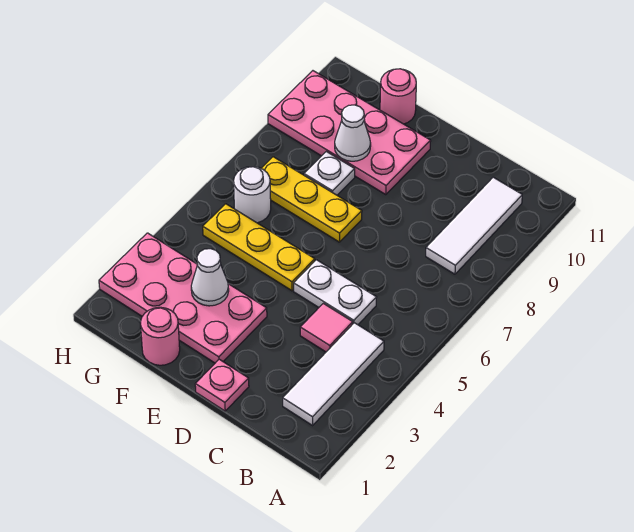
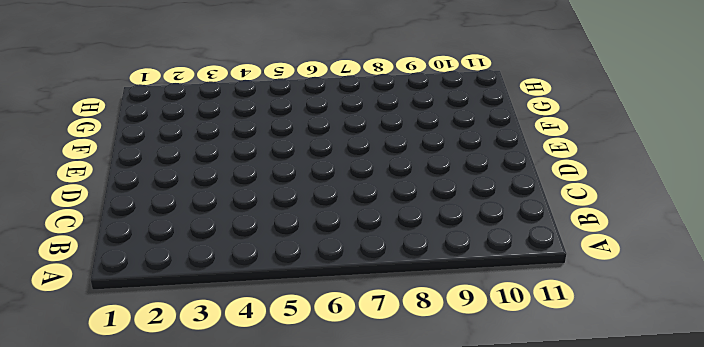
none -> white 1x3 tile [283,323,384,425]
none -> white 1x3 tile [426,177,522,274]
none -> pink 1x1 tile [300,303,353,352]

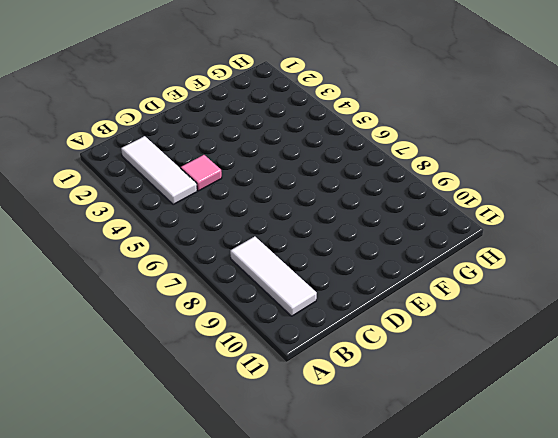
none -> white 1x2 plate [294,260,377,325]
none -> pink 1x1 plate [195,359,249,411]
none -> pink 2x4 plate [99,233,267,363]

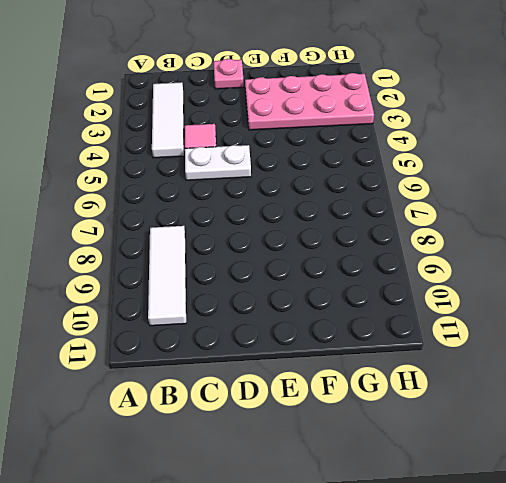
none -> yellow 1x3 plate [203,204,315,291]
none -> yellow 1x3 plate [261,157,362,242]
none -> pink 2x4 plate [268,71,431,195]

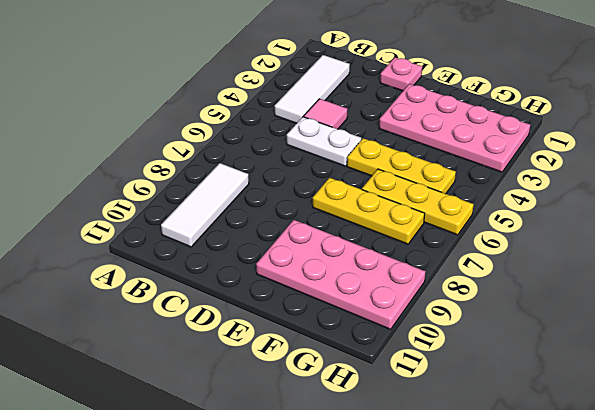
yellow 1x3 plate [362,169,474,235] -> white 1x1 round brick [234,167,271,223]
none -> pink 1x1 round brick [140,307,180,365]
none -> white 1x1 plate [304,152,355,195]
none -> pink 1x1 round brick [380,69,416,124]

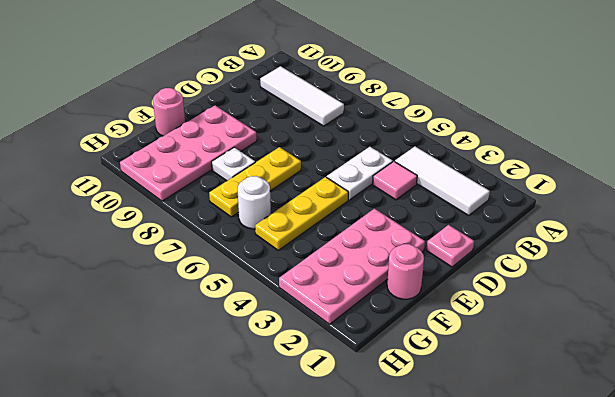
none -> white 1x1 cone [191,249,229,306]
none -> white 1x1 cone [335,105,371,161]

